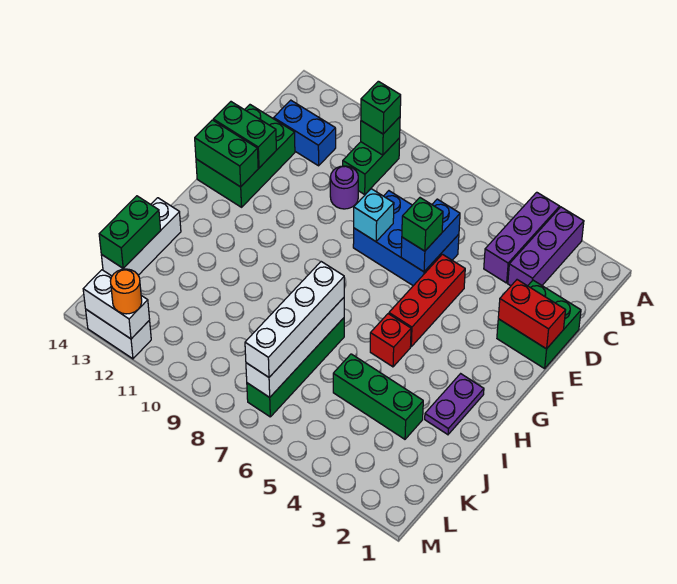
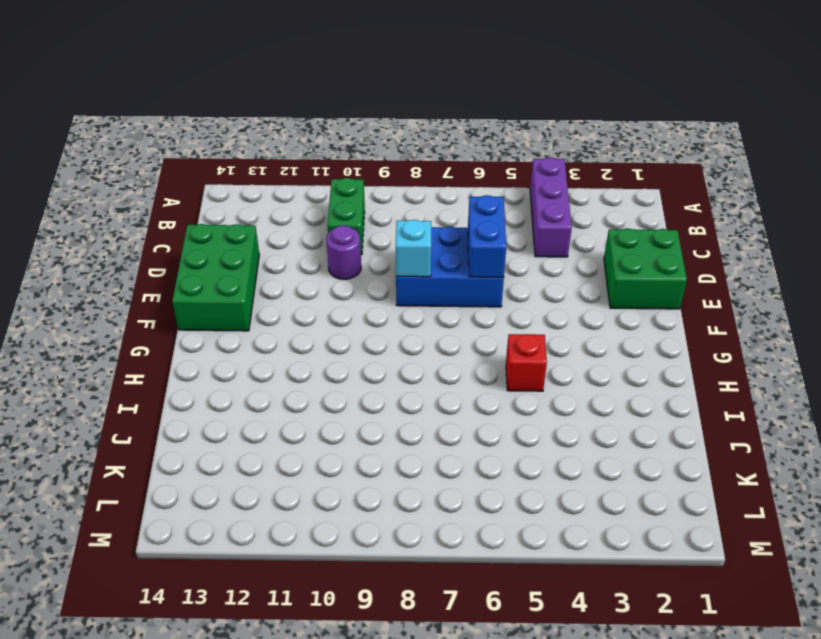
none -> purple 1x3 brick [508,207,584,286]
none -> blue 1x2 brick [274,100,336,166]
none -> red 1x3 brick [389,254,465,347]

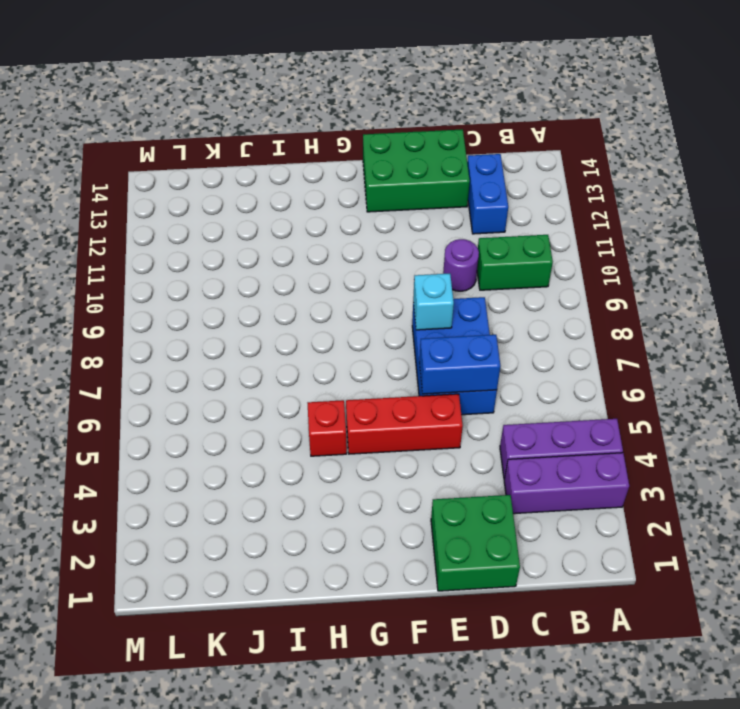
none -> purple 1x2 plate [425,374,484,435]
none -> green 1x4 brick [247,318,344,417]
none -> white 1x3 brick [101,198,181,276]

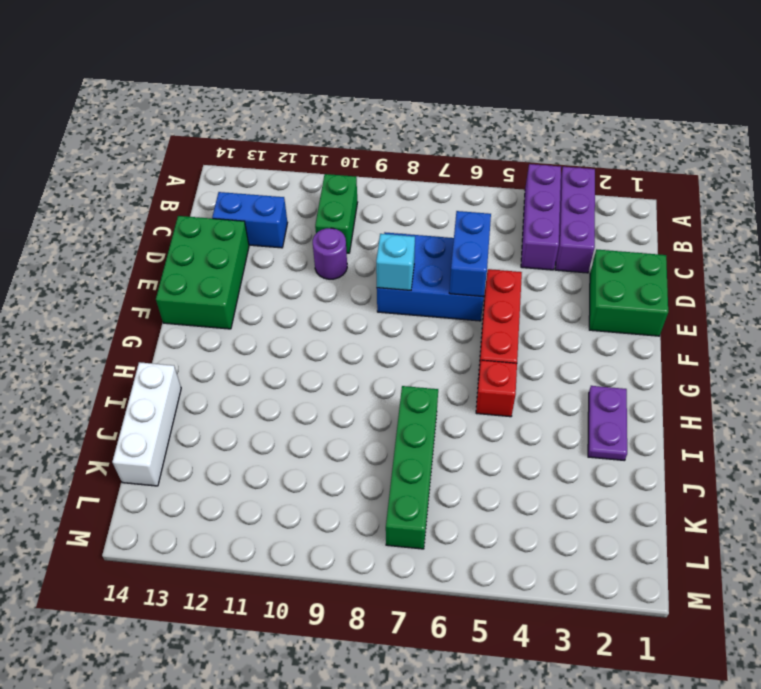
none -> green 1x3 brick [333,354,423,439]
none -> white 1x2 brick [86,310,151,359]
none -> green 1x1 brick [361,117,400,155]

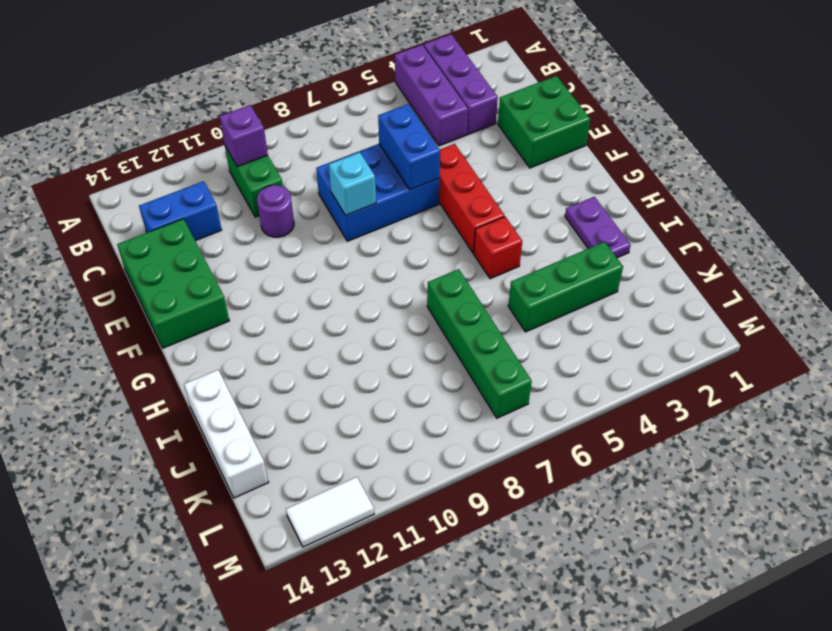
purple 1x1 brick [220,105,268,167] -> green 1x1 brick [361,117,400,155]
white 1x2 tile [286,477,374,547] -> white 1x2 brick [86,310,151,359]
none -> red 1x2 brick [498,280,566,349]
none -> green 1x2 brick [213,102,276,168]
none -> green 1x2 brick [195,120,258,187]

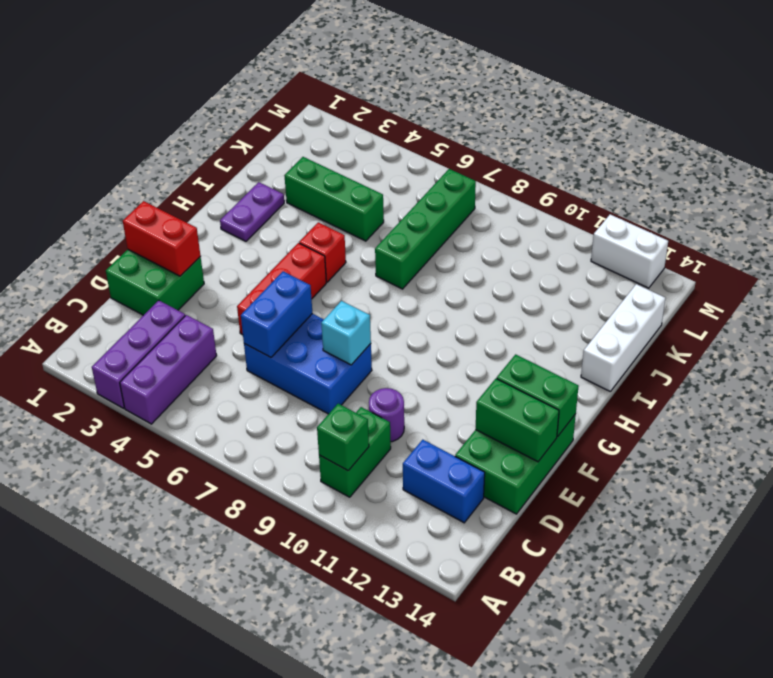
none -> white 1x4 brick [246,298,344,397]
none -> green 1x2 brick [99,196,161,268]
none -> white 1x2 brick [83,270,150,339]

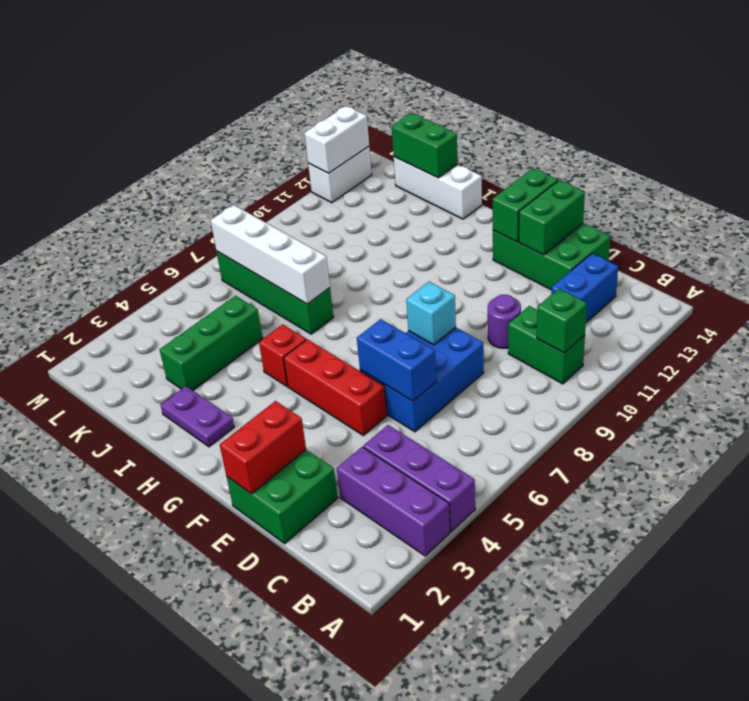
none -> green 1x1 brick [361,81,401,134]
none -> green 1x1 brick [402,198,443,251]
none -> white 1x4 brick [245,262,344,377]

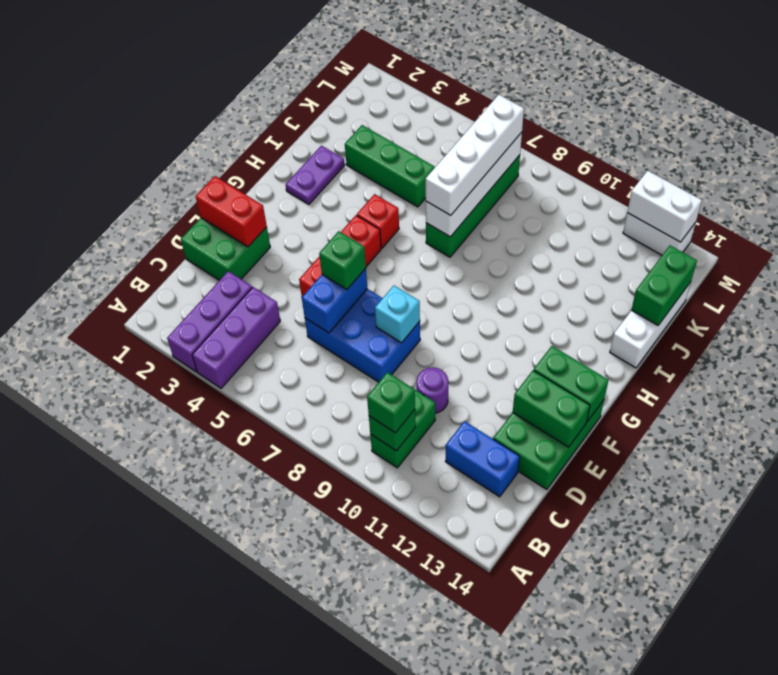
none -> orange 1x1 round brick [111,269,142,314]

